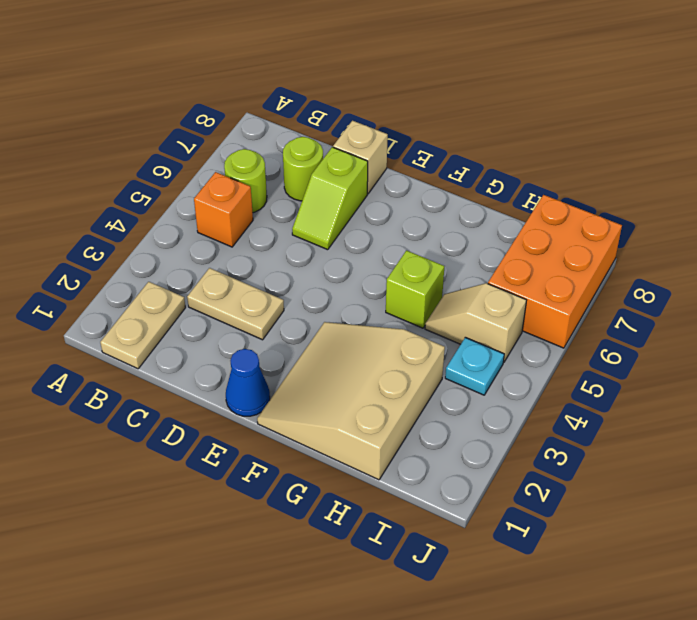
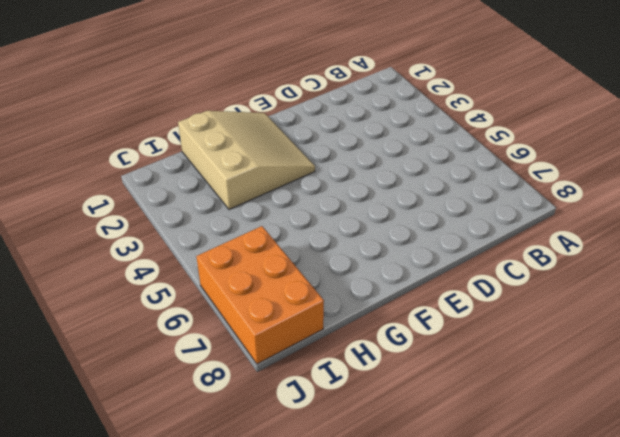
none -> tan 1x2 plate [100,282,186,369]
none -> orange 1x1 brick [194,172,253,247]
none -> lime 1x1 round brick [224,149,267,213]

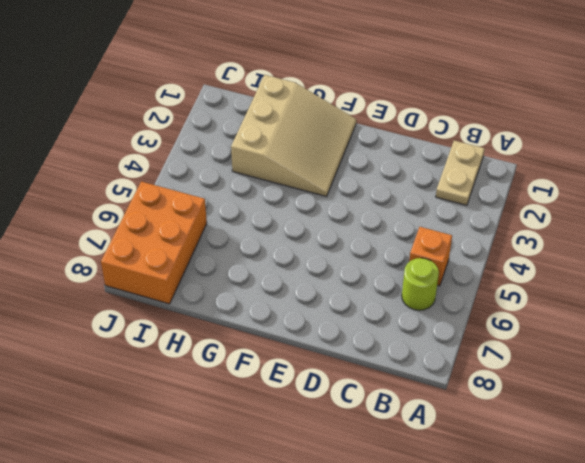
none -> tan 1x2 plate [187,268,284,340]
none -> lime 1x1 round brick [283,137,323,201]
none -> lime 1x2 slope [292,147,368,250]

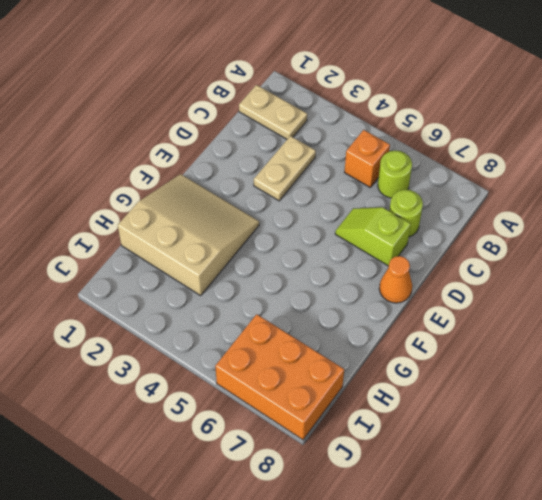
orange 1x1 cone [379,256,412,303] -> none
none -> tan 1x1 brick [333,121,388,194]
none -> blue 1x1 cone [226,349,270,416]
none -> lime 1x1 brick [386,250,444,328]

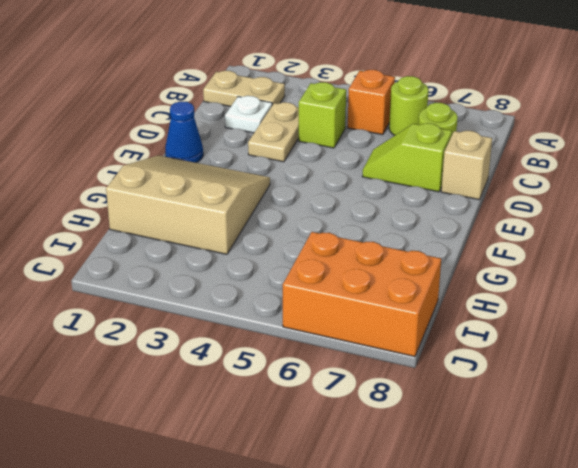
white 1x1 plate [225,96,272,133] -> none
lime 1x1 brick [299,82,346,148] -> lime 1x1 brick moved to [386,250,444,328]
none -> tan 1x2 slope [425,283,526,363]
none -> cyan 1x1 plate [445,337,504,395]

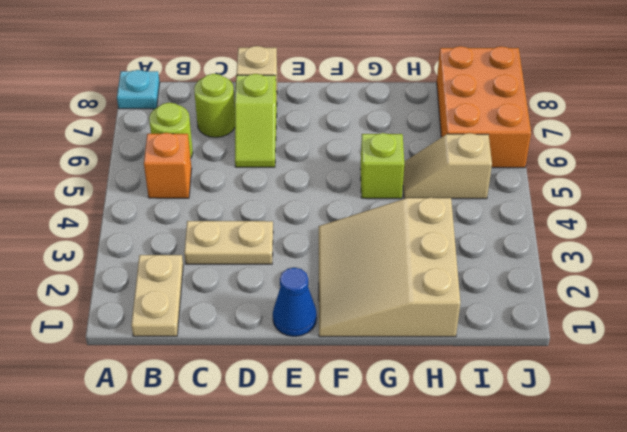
cyan 1x1 plate [117,70,160,109] -> cyan 1x1 plate moved to [445,337,504,395]

